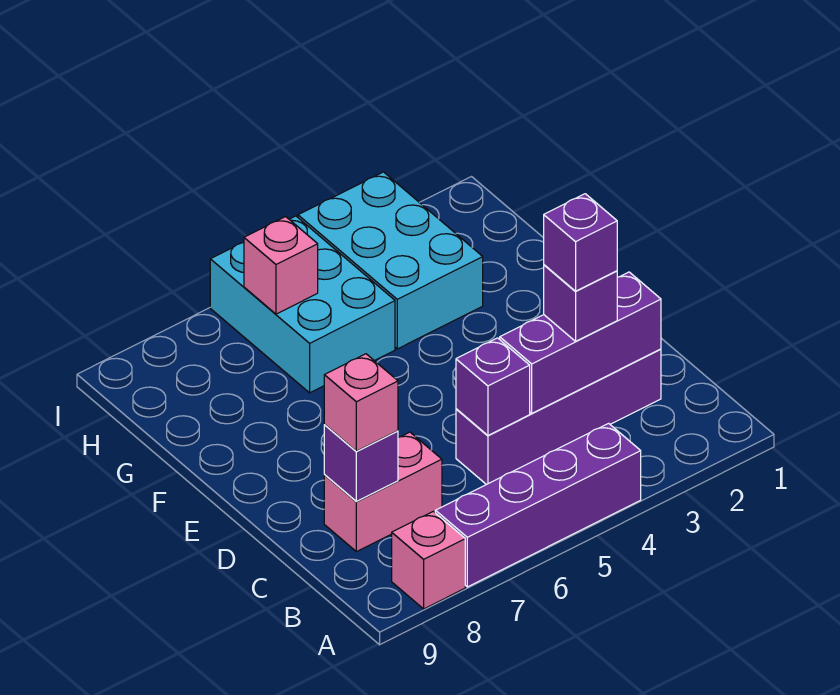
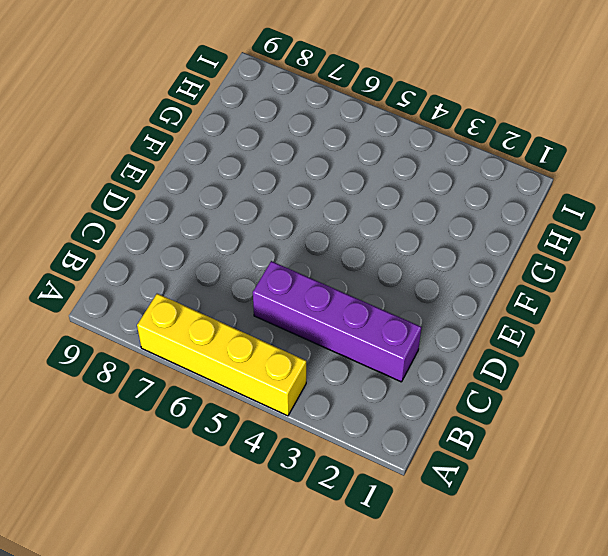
yellow 1x4 brick [137,294,306,416] -> purple 1x4 brick [435,423,641,587]
none -> pink 1x1 brick [392,511,465,609]
none -> pink 1x2 brick [324,432,442,552]
none -> cyan 2x3 brick [298,172,483,349]

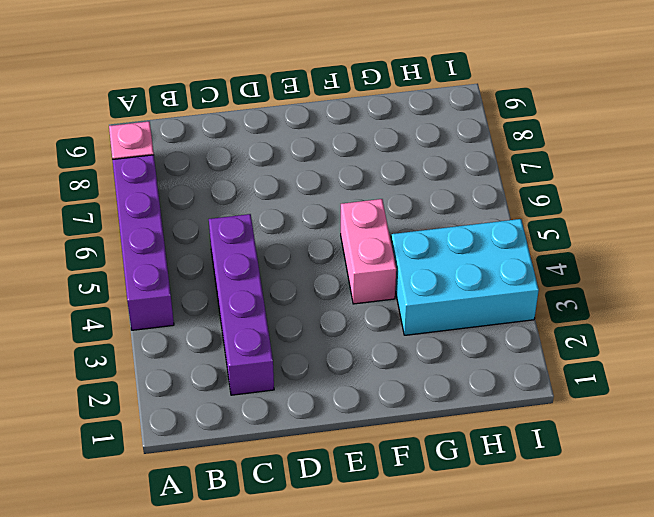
pink 1x2 brick [341,199,396,304] -> pink 1x2 brick moved to [324,432,442,552]
none -> cyan 2x3 brick [210,216,395,393]
none -> purple 1x3 brick [500,272,661,413]
none -> purple 1x1 brick [456,338,530,435]

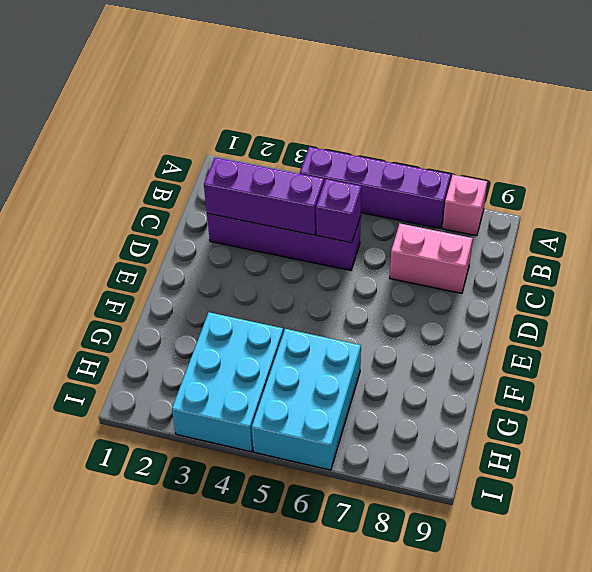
none -> purple 1x1 brick [324,425,398,501]
none -> pink 1x1 brick [244,217,318,314]
none -> purple 1x1 brick [544,265,617,341]

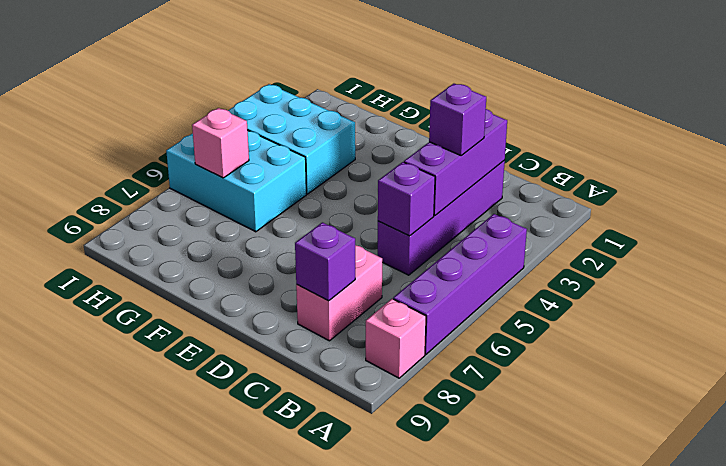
none -> pink 1x1 brick [324,354,398,451]
none -> purple 1x1 brick [544,194,617,291]

